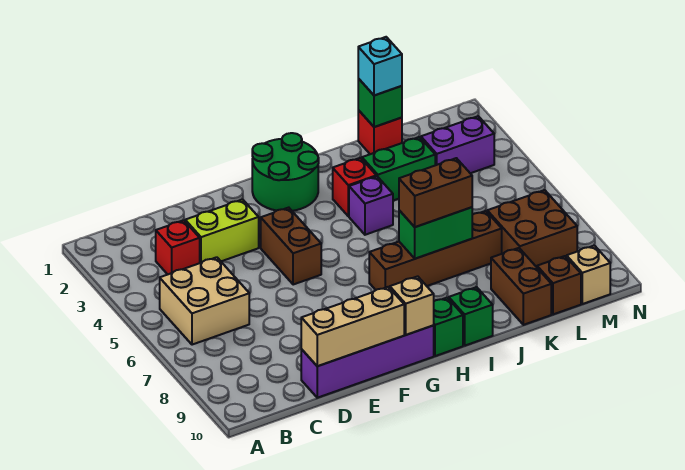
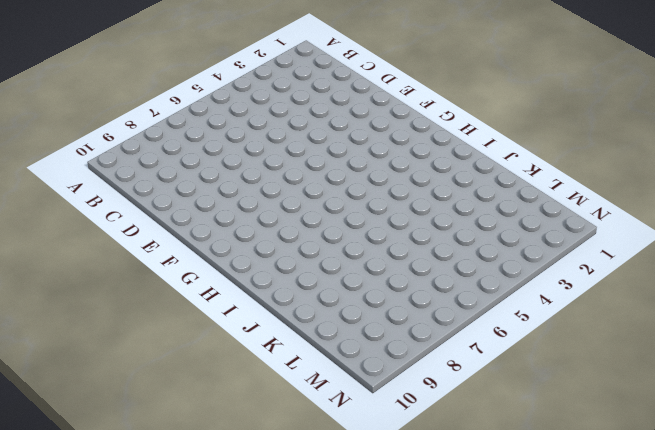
none -> tan 2x2 brick [160,257,249,345]
none -> red 1x1 brick [156,220,200,274]
none -> lime 1x2 brick [185,199,259,263]

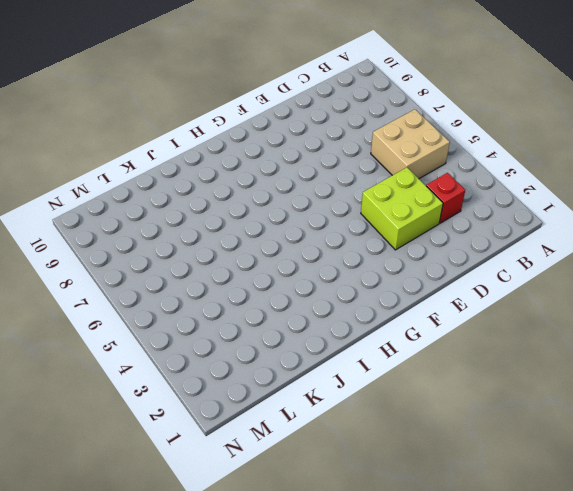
lime 2x2 brick [361,168,443,250] -> lime 1x2 brick [185,199,259,263]
none -> purple 1x4 brick [301,326,434,398]
none -> brown 1x2 brick [261,208,321,285]
none -> green 2x2 round brick [252,133,319,211]

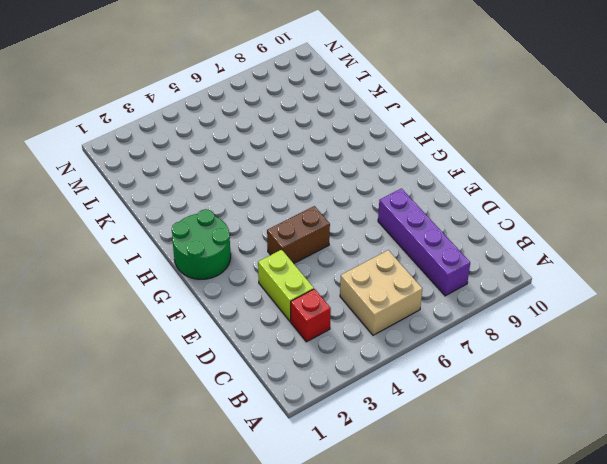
purple 1x4 brick [378,189,470,296] -> purple 1x4 brick moved to [301,326,434,398]
none -> brown 1x4 brick [369,211,502,290]
none -> green 1x1 brick [433,298,463,356]
none -> red 1x1 brick [333,158,376,216]

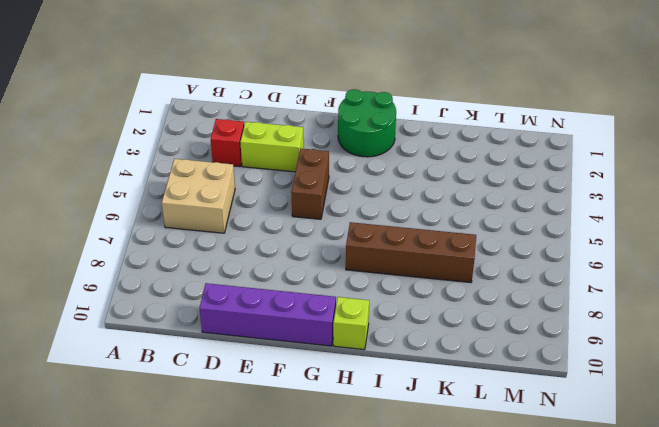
lime 1x1 brick [333,297,369,350] -> green 1x1 brick [433,298,463,356]
none -> red 1x1 brick [333,158,376,216]
none -> purple 1x1 brick [349,176,393,235]
none -> green 1x1 brick [449,287,493,346]

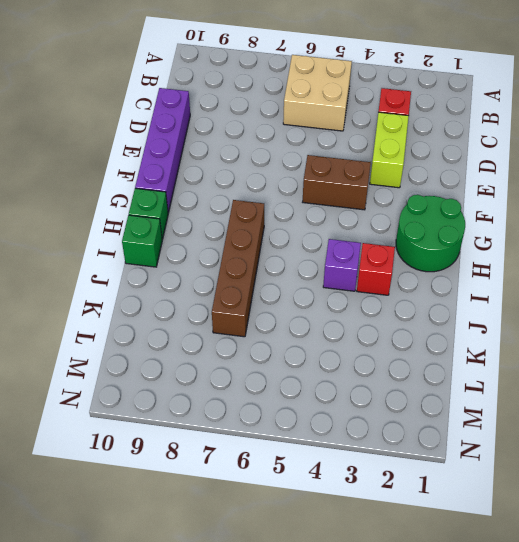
none -> green 1x2 brick [362,137,435,201]
none -> red 1x1 brick [358,110,402,154]
none -> brown 1x2 brick [491,248,551,325]

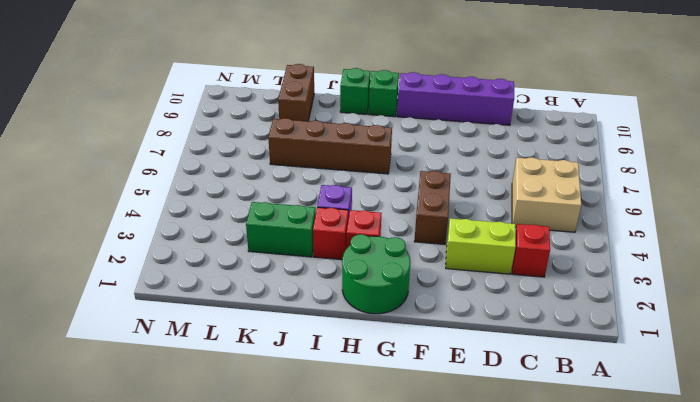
red 1x1 brick [346,210,381,249] -> red 1x1 brick moved to [358,110,402,154]
none -> purple 1x2 brick [421,116,494,173]
none -> brown 2x2 brick [487,190,577,267]
none -> brown 1x1 brick [537,256,581,314]

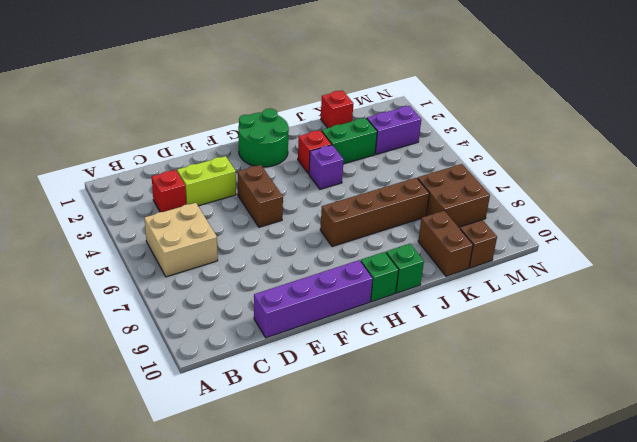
none -> tan 1x1 brick [567,246,610,304]
none -> tan 1x3 brick [301,287,404,366]
none -> tan 1x1 brick [390,276,434,335]

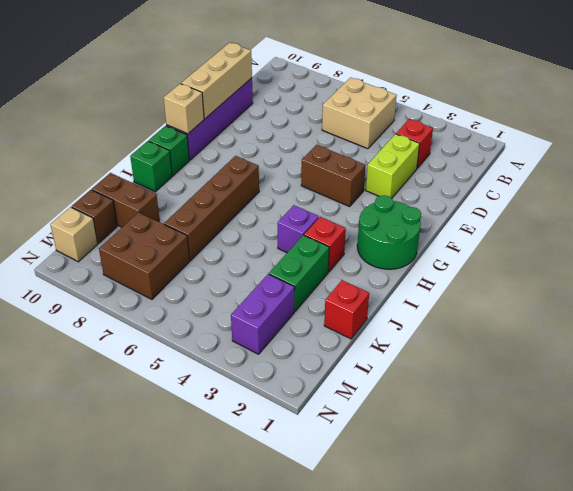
none -> green 1x2 brick [399,207,472,259]
none -> green 1x1 brick [358,79,402,127]
none -> brown 1x2 brick [399,158,472,227]

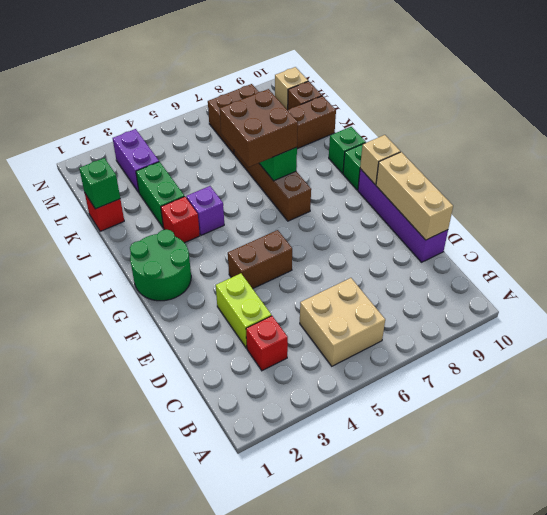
brown 2x2 brick [220,89,298,167] -> brown 1x2 brick [399,158,472,227]
none -> cyan 1x1 brick [358,37,402,95]

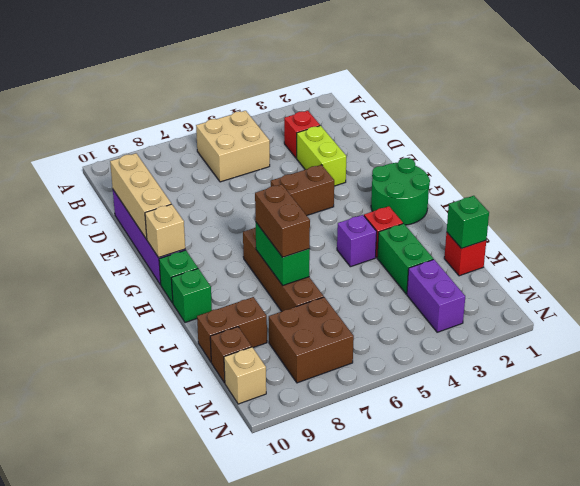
none -> cyan 1x1 brick [358,37,402,95]

